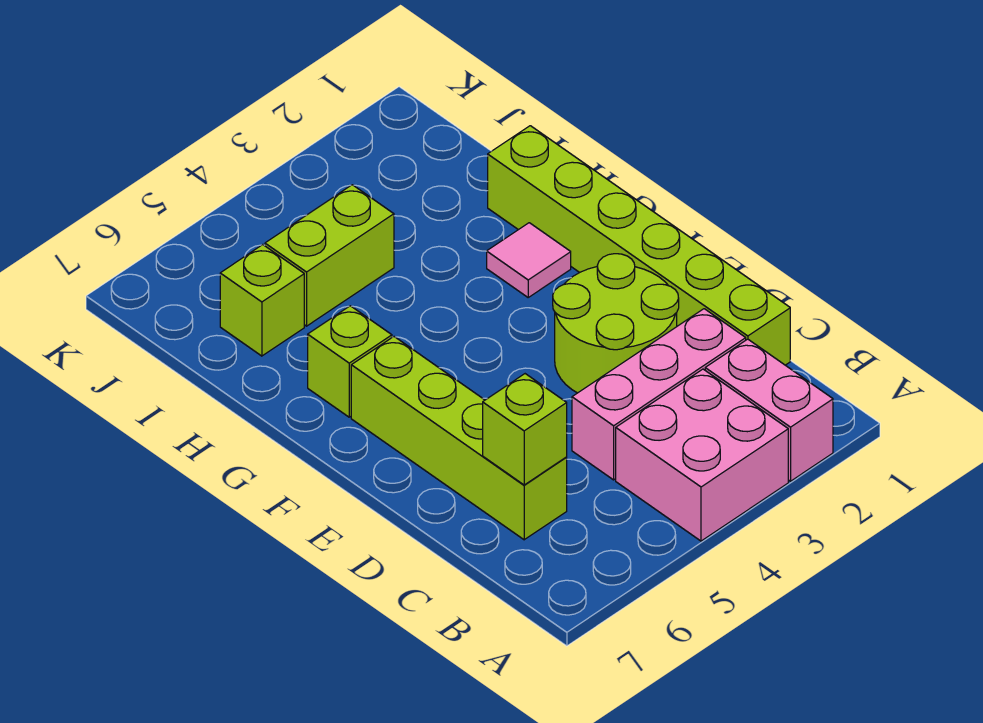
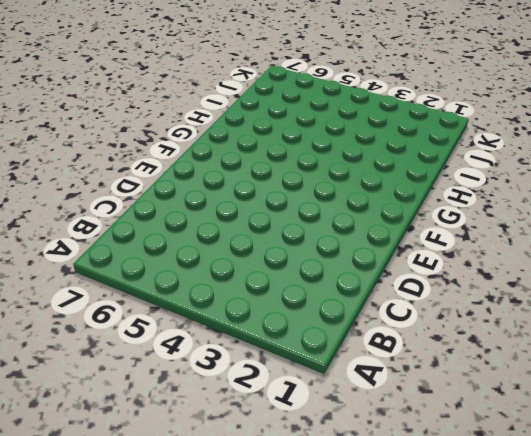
none -> pink 1x2 brick [705,339,833,481]
none -> pink 2x2 brick [616,369,788,541]

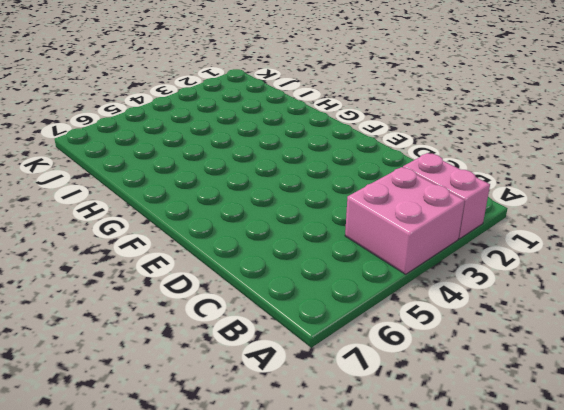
none -> lime 1x6 brick [488,126,790,365]
none -> pink 1x3 brick [572,309,746,480]

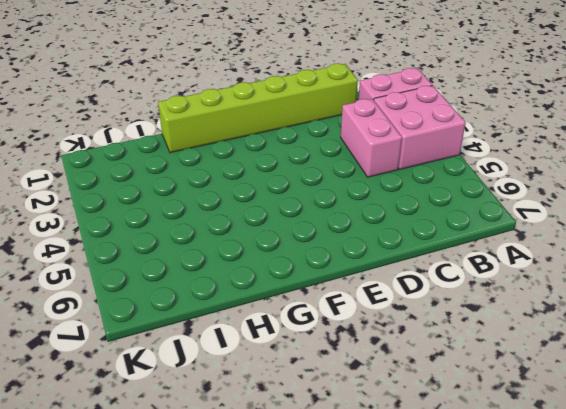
pink 1x2 brick [341,99,402,177] -> pink 1x3 brick [572,309,746,480]
none -> lime 1x4 brick [351,337,567,540]
none -> lime 2x2 round brick [553,254,679,393]

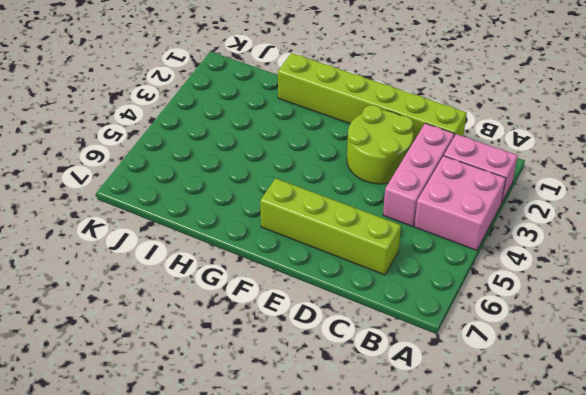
none -> pink 1x1 tile [487,223,571,297]
none -> lime 1x1 brick [308,306,392,417]

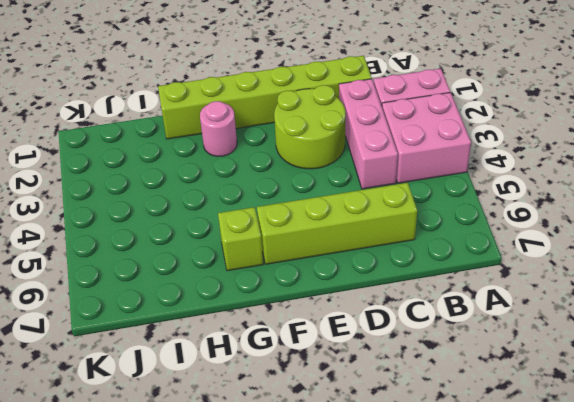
pink 1x1 round brick [200,101,237,157] -> pink 1x1 tile [487,223,571,297]
none -> lime 1x2 brick [265,185,394,326]
none -> lime 1x1 brick [220,245,304,356]

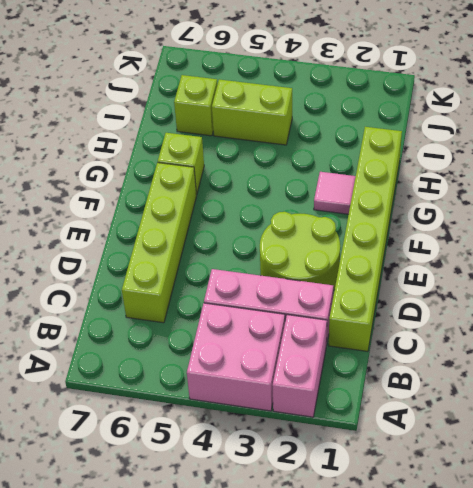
none -> lime 1x1 brick [483,374,567,485]

